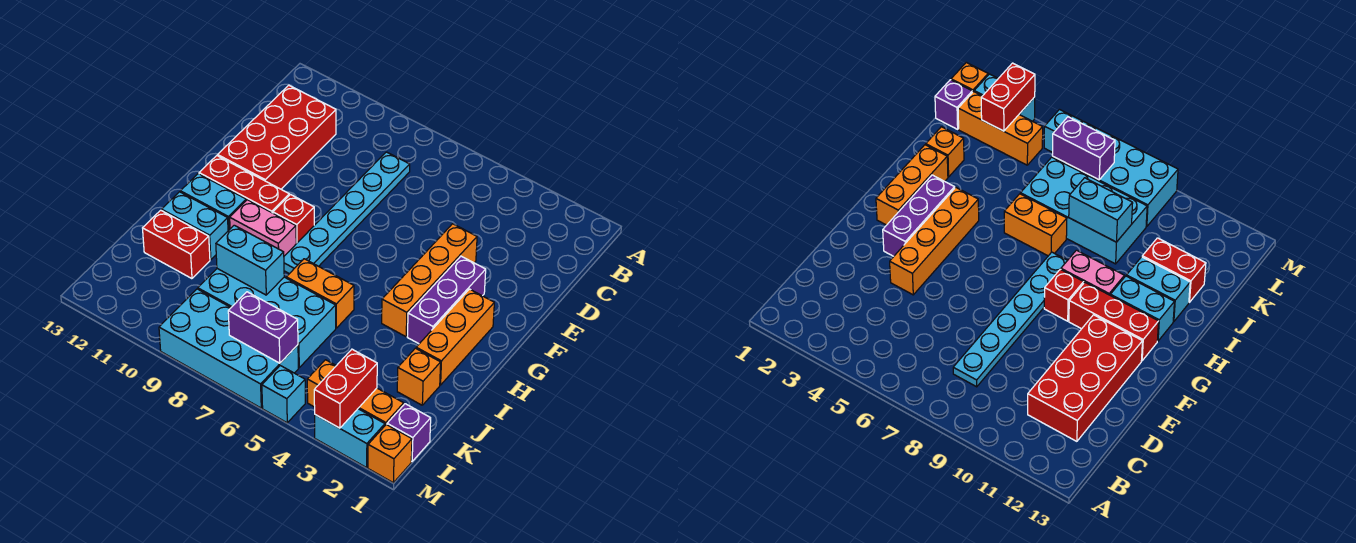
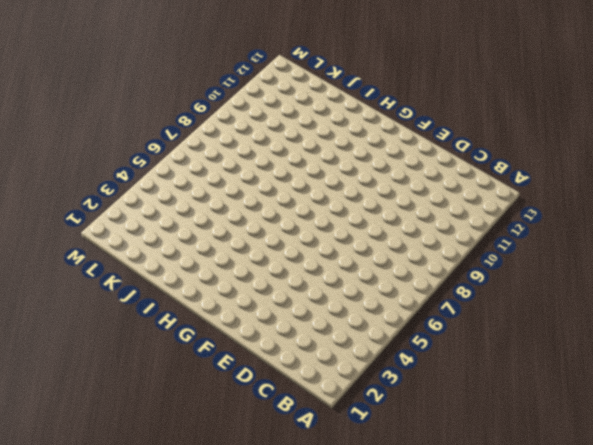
none -> cyan 1x6 plate [284,152,410,274]
none -> red 2x4 brick [218,85,336,189]
none -> orange 1x4 brick [382,224,477,337]

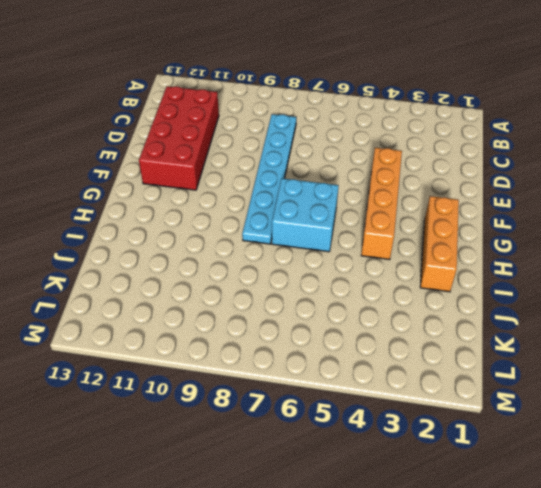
cyan 2x2 brick [272,178,339,252] -> none
none -> purple 1x3 brick [407,256,486,344]
none -> red 1x1 brick [273,195,314,244]
none -> red 1x3 brick [199,156,289,213]

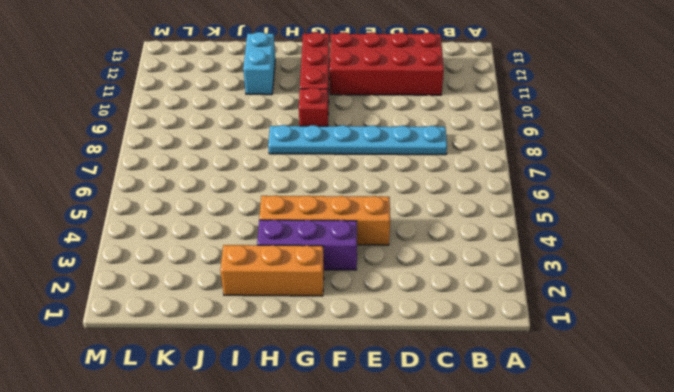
none -> pink 1x2 brick [230,200,296,256]
none -> cyan 1x2 brick [180,174,246,231]
none -> orange 1x2 brick [286,259,354,328]

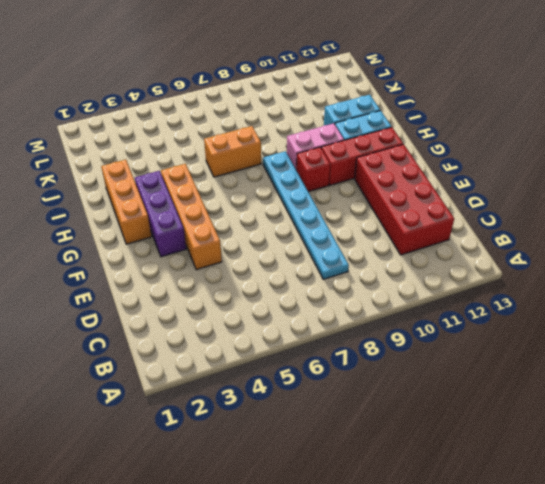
none -> orange 1x1 brick [397,348,441,405]
none -> cyan 2x4 brick [198,269,336,368]
none -> red 1x2 brick [143,210,210,279]

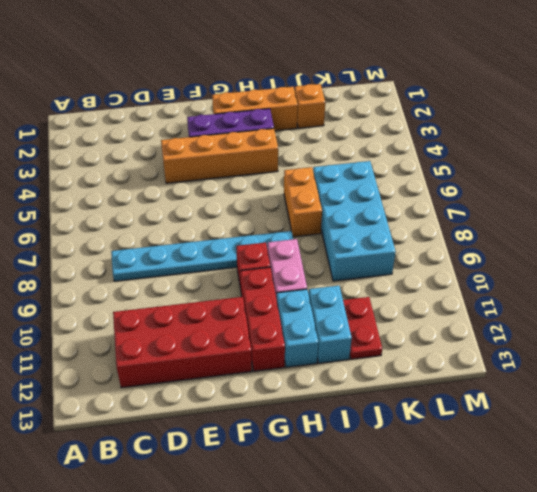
red 1x2 plate [343,297,382,359] -> red 1x2 brick [143,210,210,279]
none -> purple 1x1 brick [387,404,431,461]
none -> orange 1x3 brick [307,360,404,425]
none -> cyan 2x4 brick [159,289,298,408]

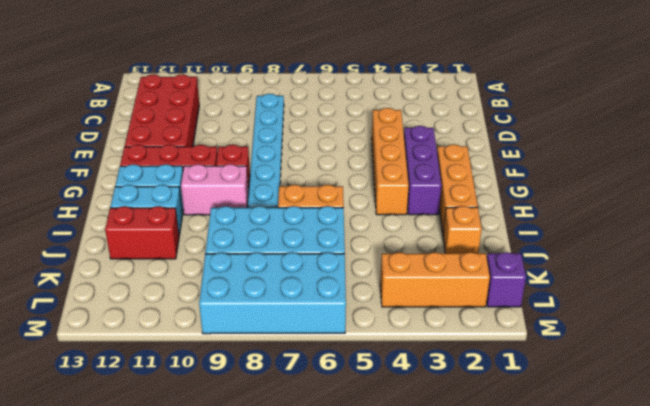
none -> orange 1x1 brick [368,424,412,483]
none -> cyan 1x2 brick [315,409,385,468]
none -> cyan 1x1 brick [262,366,305,423]

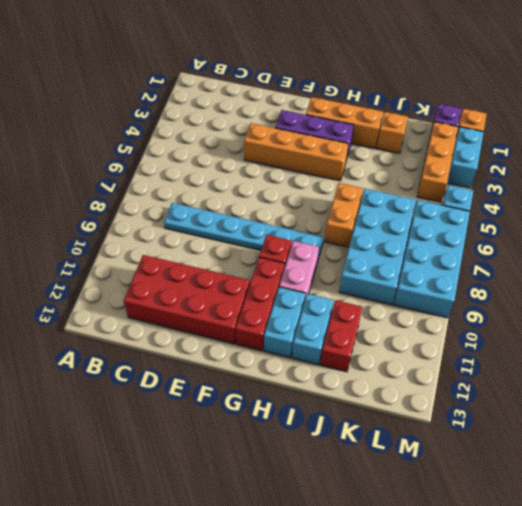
none -> cyan 1x2 brick [216,225,284,295]
none -> red 1x2 brick [314,349,377,428]
none -> purple 1x2 brick [228,292,298,363]

